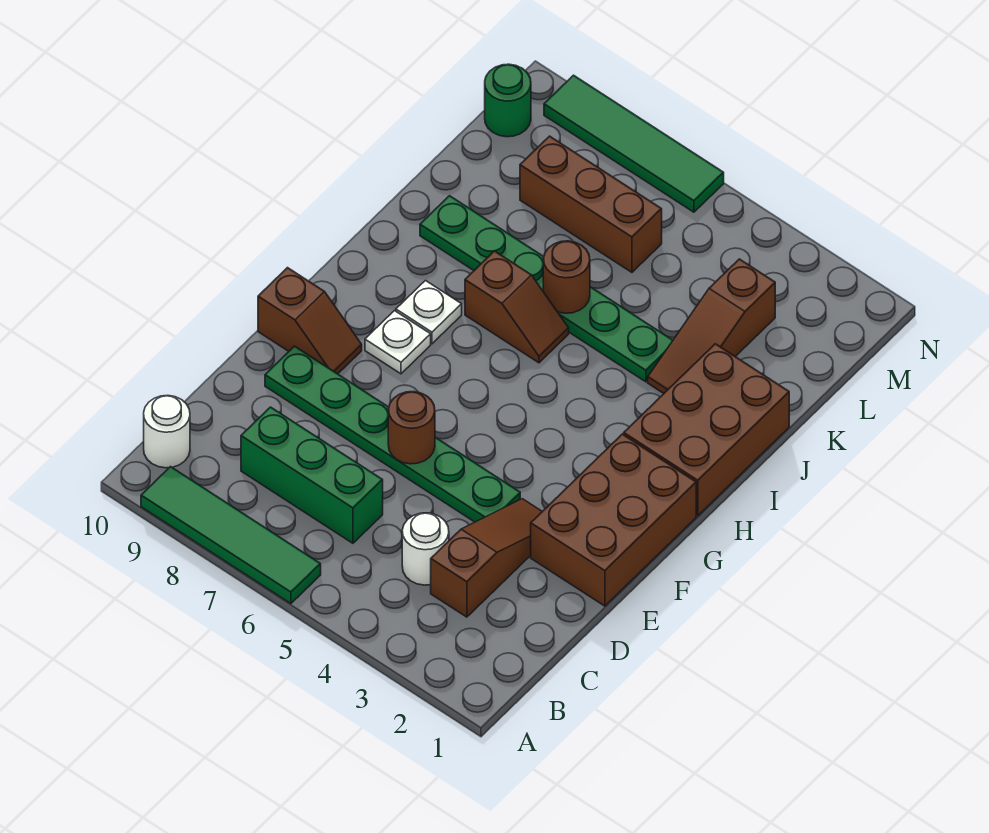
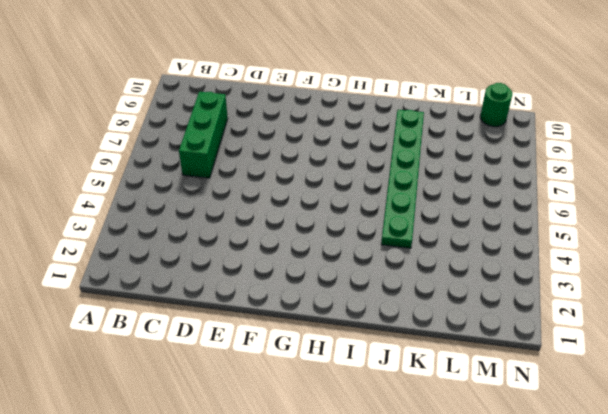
none -> green 1x4 tile [141,467,321,604]
none -> white 1x1 round brick [144,395,190,468]
none -> brown 1x3 slope [431,499,542,617]

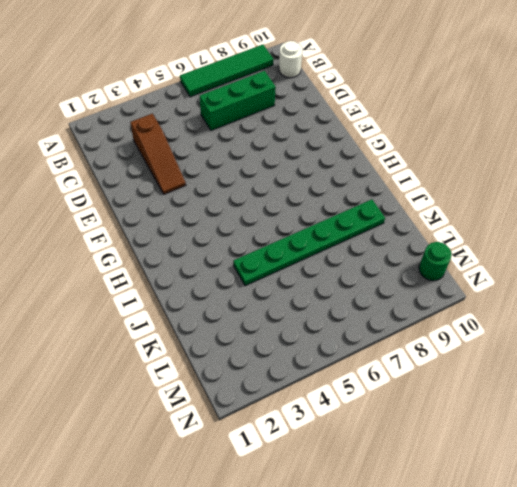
none -> white 1x1 round brick [402,513,449,585]
none -> brown 2x3 brick [531,434,696,606]
none -> green 1x6 plate [265,346,520,522]

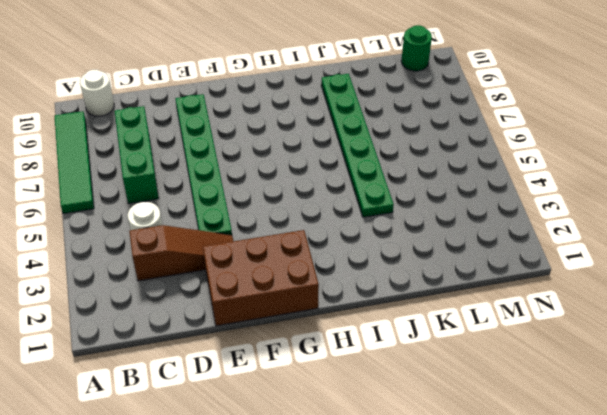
none -> brown 1x2 slope [258,268,362,374]
none -> white 1x1 plate [365,311,431,374]
none -> brown 2x3 brick [624,344,789,516]

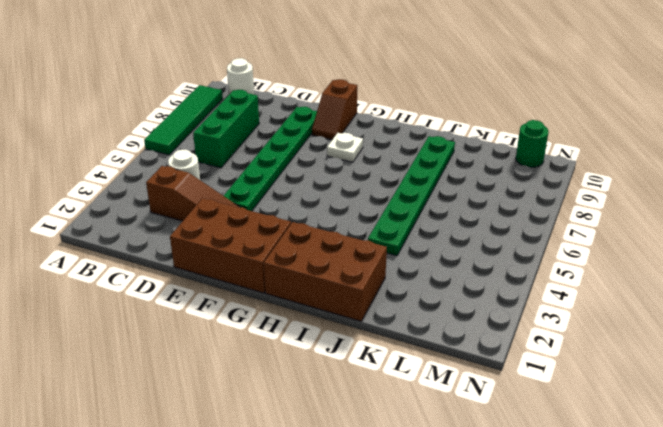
none -> white 1x1 plate [396,281,462,344]
none -> brown 1x2 slope [465,251,569,363]
none -> brown 1x3 slope [648,259,775,393]

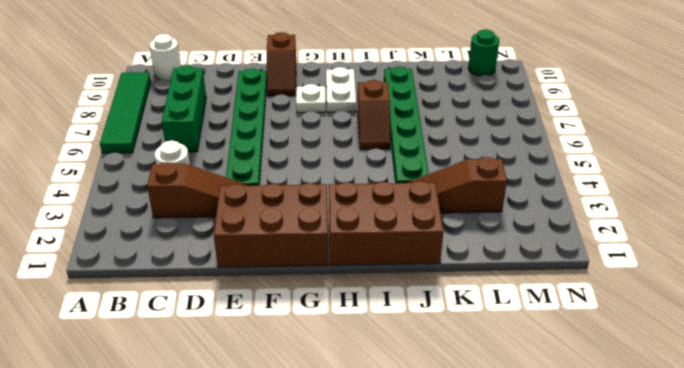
white 1x2 plate [326,67,356,112] -> white 1x1 plate [396,281,462,344]
none -> brown 1x3 brick [520,136,662,272]
none -> green 1x4 tile [544,75,724,212]
none -> brown 1x1 round brick [388,392,435,464]

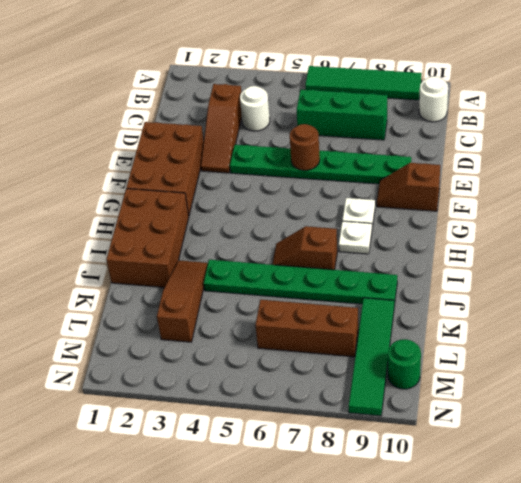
green 1x4 tile [349,298,394,416] -> green 1x4 tile turned to [544,75,724,212]
none -> brown 1x1 round brick [543,241,590,313]

